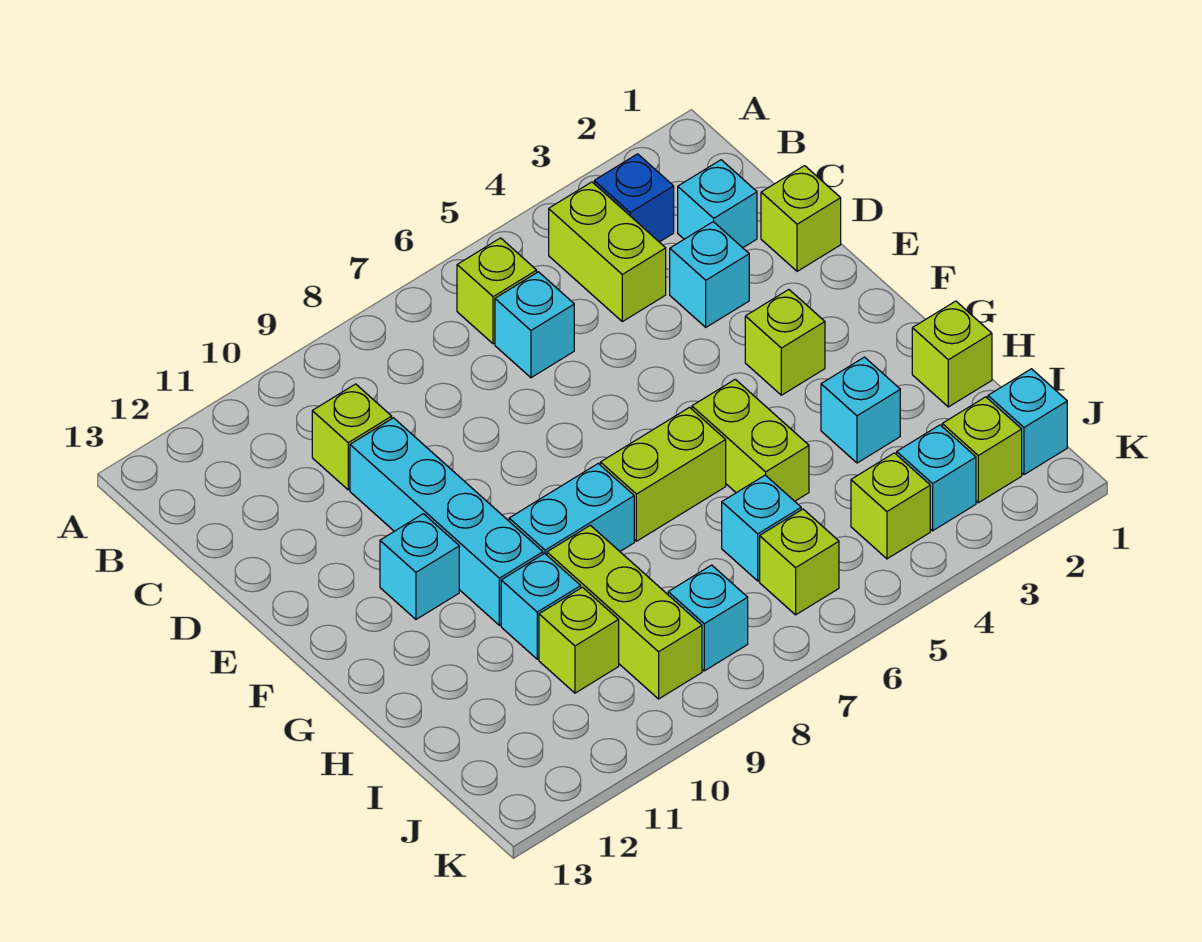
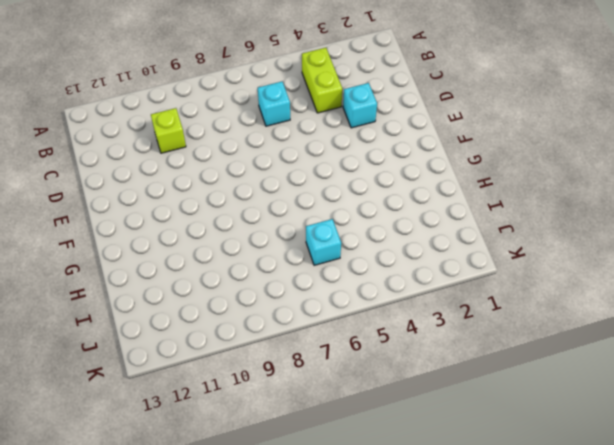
none -> blue 1x1 brick [594,154,674,242]
none -> lime 1x1 brick [457,238,537,344]
none -> cyan 1x1 brick [678,160,757,248]

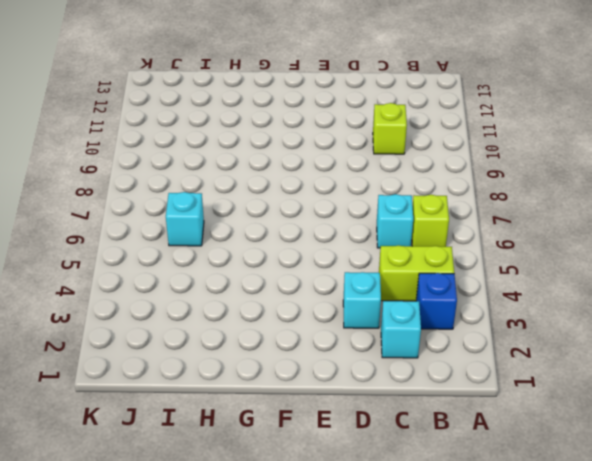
none -> lime 1x1 brick [761,166,841,271]
none -> cyan 1x4 brick [350,418,543,625]
none -> lime 1x1 brick [745,290,825,395]

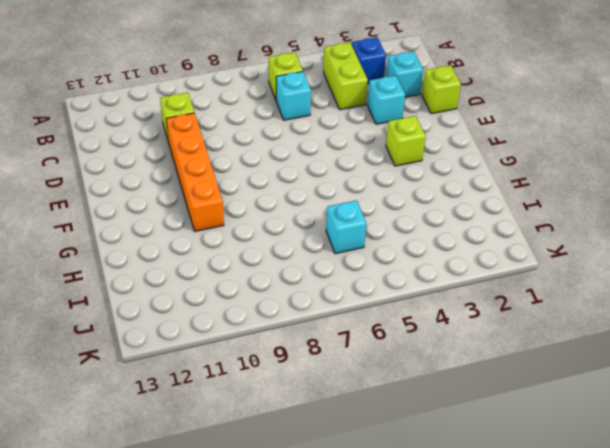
orange 1x4 brick [166,113,224,231] -> cyan 1x4 brick [350,418,543,625]
none -> cyan 1x1 brick [380,514,459,619]
none -> lime 1x2 brick [692,379,809,501]
none -> lime 1x2 brick [600,407,726,541]

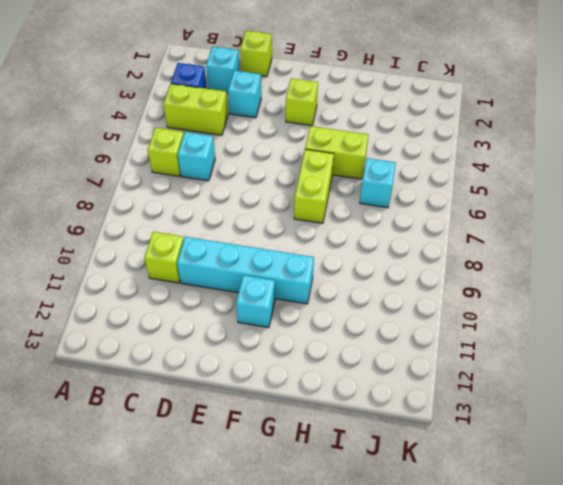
none -> cyan 1x2 brick [509,464,634,555]
none -> lime 1x1 brick [912,301,992,407]
none -> cyan 1x1 brick [821,357,900,463]

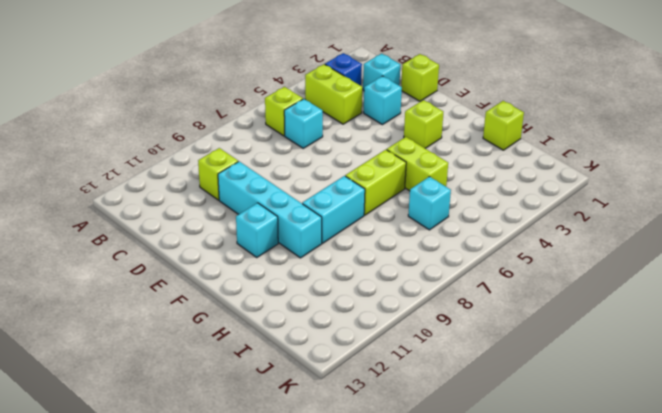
none -> cyan 1x1 brick [821,357,900,463]
none -> lime 1x3 brick [547,525,702,699]
none -> cyan 1x1 brick [501,553,581,659]

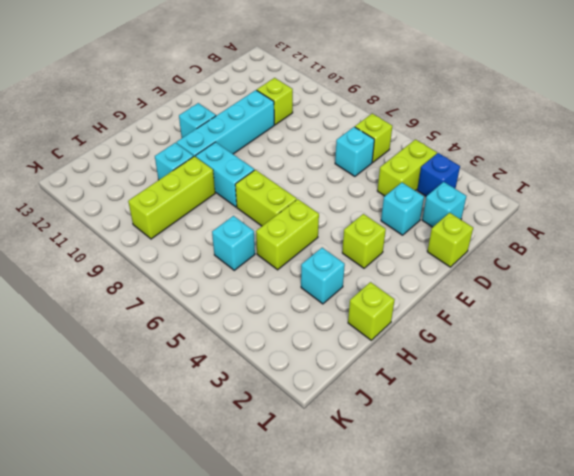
none -> lime 1x1 brick [539,587,619,693]
none -> cyan 1x1 brick [988,369,1067,475]
none -> lime 1x1 brick [942,397,1022,503]

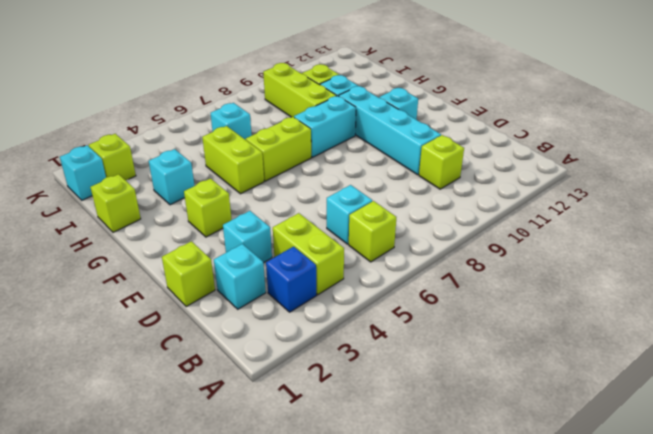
none -> cyan 1x1 brick [897,425,976,531]
none -> lime 1x1 brick [851,453,930,559]
none -> lime 1x1 brick [760,509,839,615]

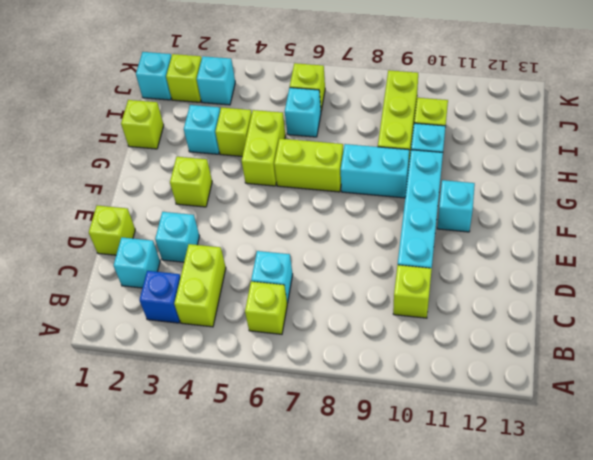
lime 1x1 brick [215,107,252,156] -> lime 1x1 brick moved to [851,453,930,559]
none -> cyan 1x1 brick [668,565,748,671]

